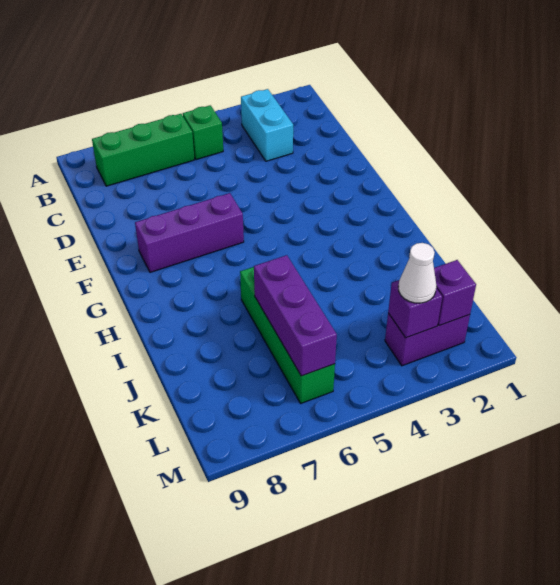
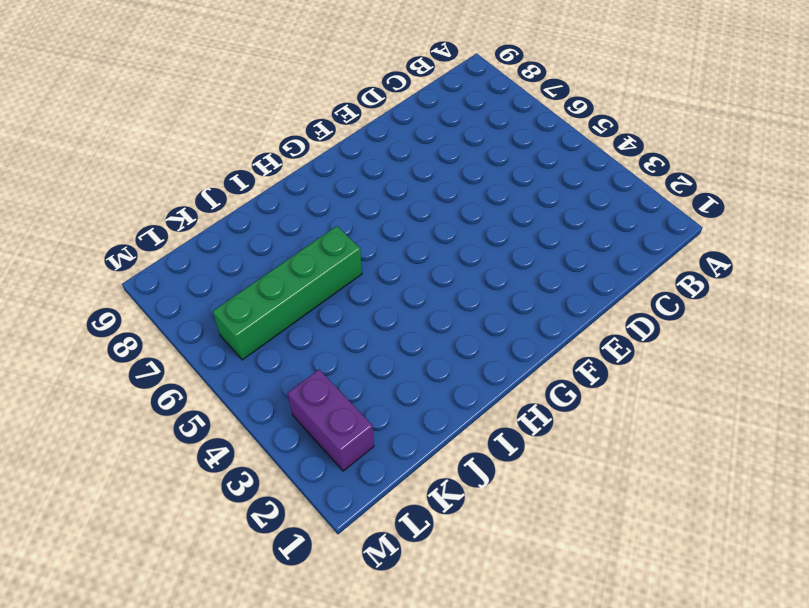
none -> cyan 1x2 brick [241,89,293,161]
none -> green 1x1 brick [183,105,223,160]

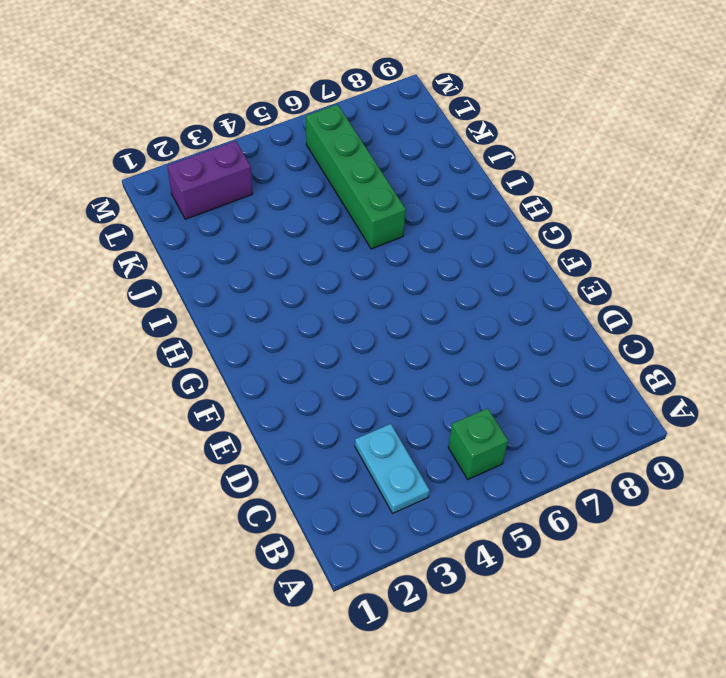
cyan 1x2 plate [355,424,430,513] -> cyan 1x2 brick [241,89,293,161]
none -> green 1x3 brick [92,114,194,186]
none -> purple 1x3 brick [135,193,244,272]

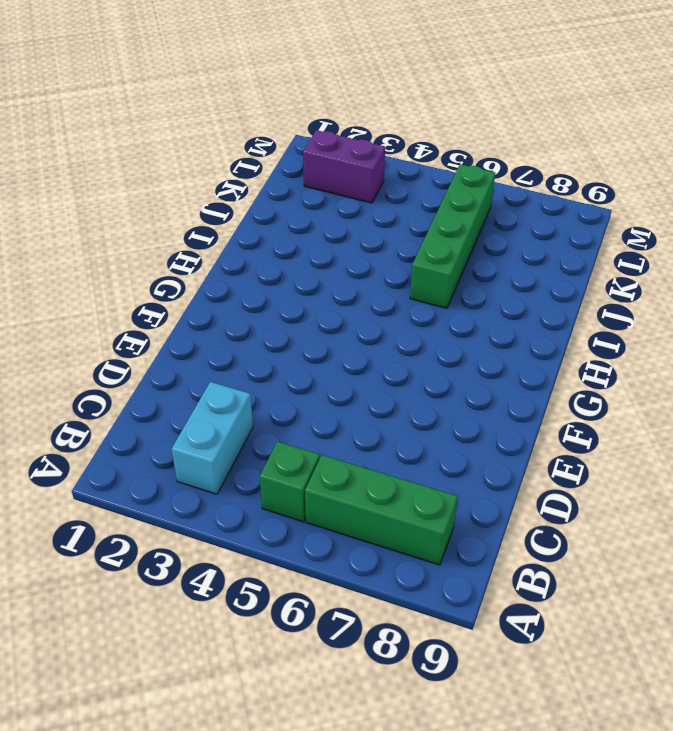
none -> purple 1x3 brick [135,193,244,272]
none -> purple 1x3 brick [254,255,337,376]

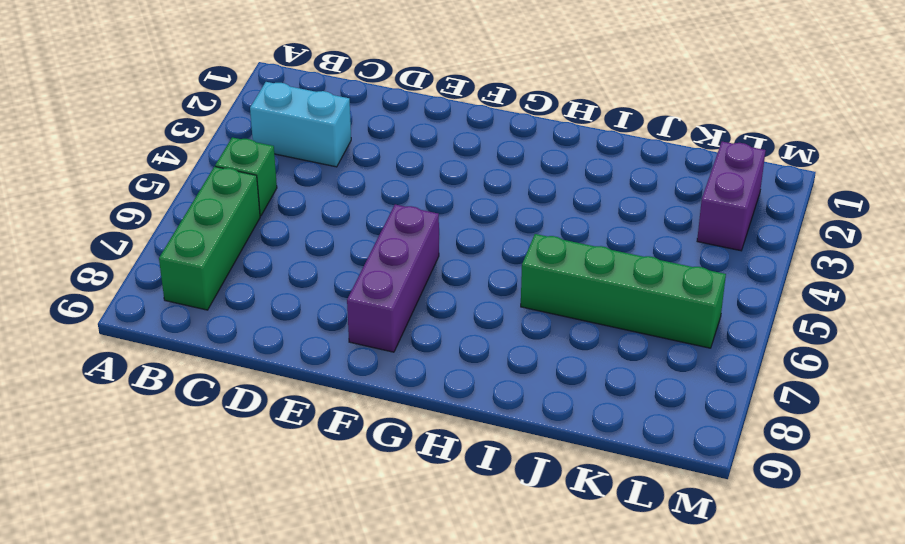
none -> purple 1x3 brick [254,255,337,376]
none -> purple 1x1 brick [434,260,476,326]

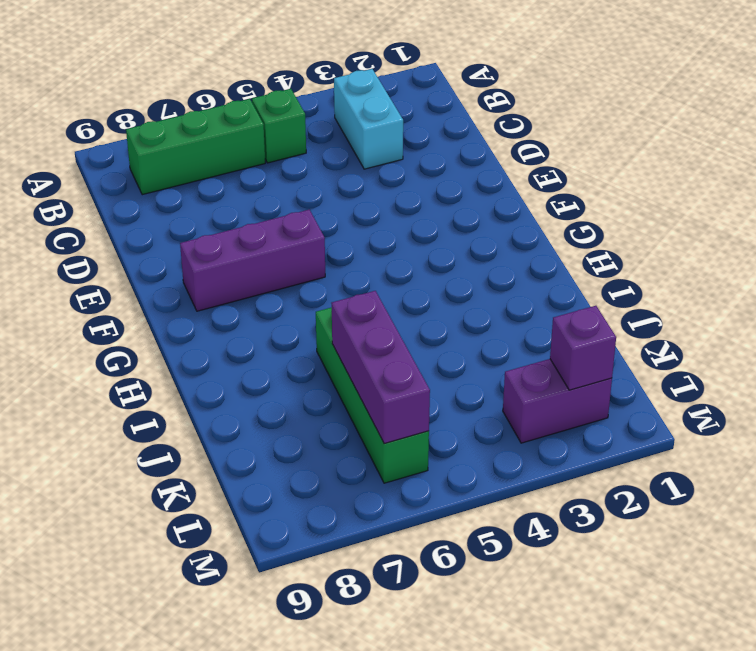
none -> purple 1x1 brick [388,280,442,338]
none -> white 1x1 cone [398,243,436,303]

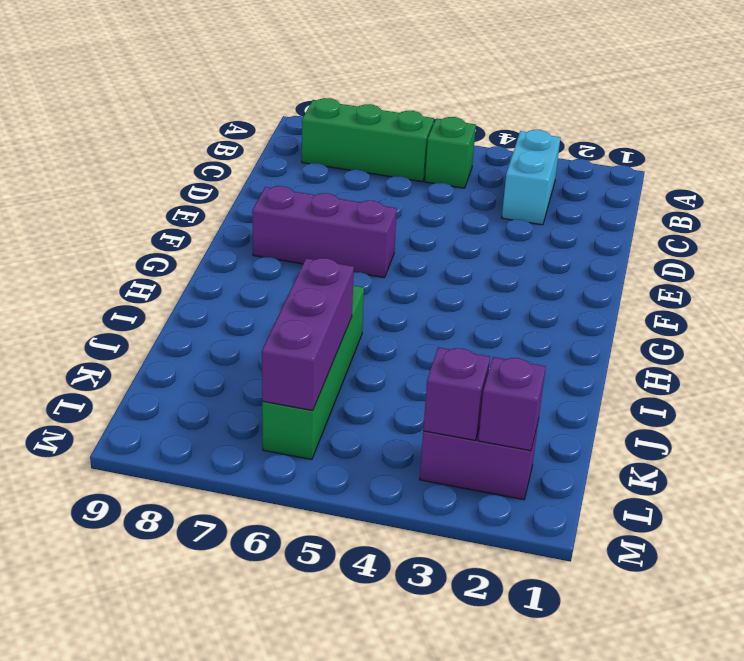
none -> white 1x1 cone [398,243,436,303]

